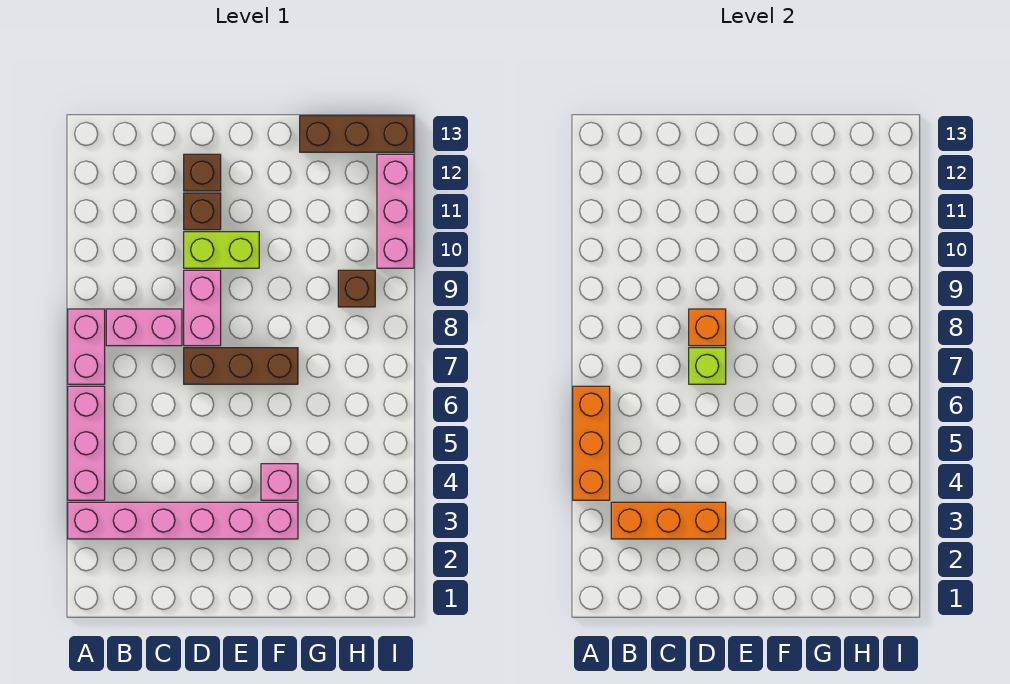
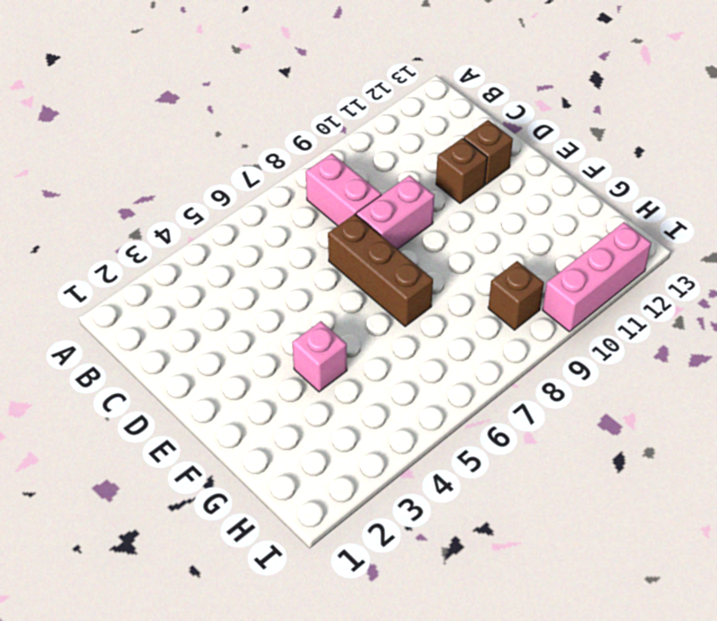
none -> pink 1x6 brick [68,502,298,539]
none -> pink 1x3 brick [68,386,105,500]
none -> pink 1x2 brick [68,309,105,384]

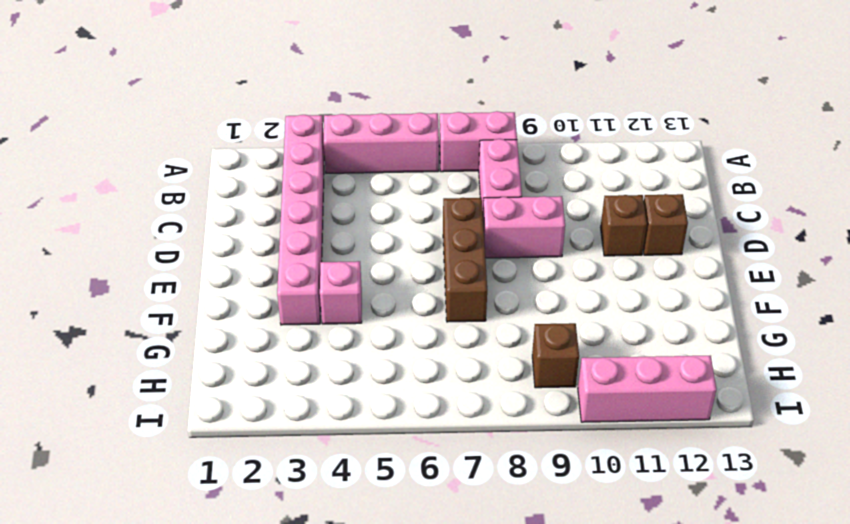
none -> lime 1x2 brick [184,232,259,268]
none -> brown 1x3 brick [300,116,414,152]
none -> orange 1x3 brick [573,386,610,500]

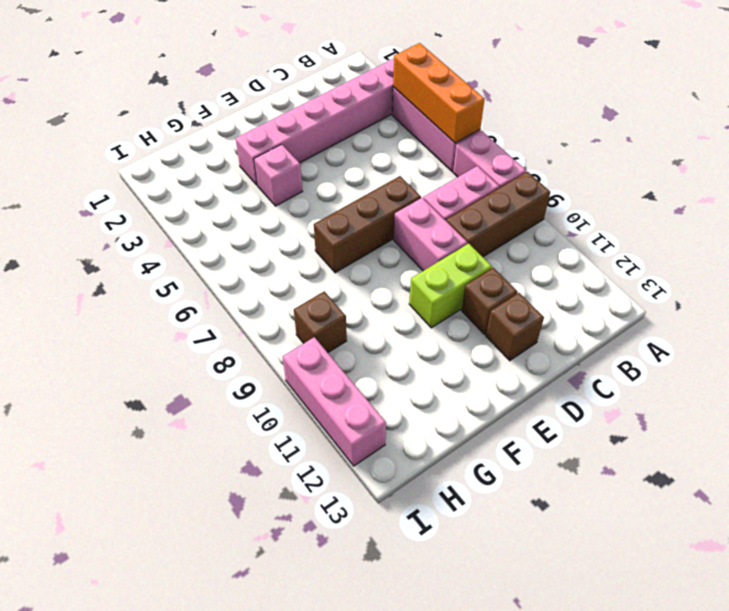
brown 1x3 brick [446,172,550,257] -> brown 1x3 brick moved to [300,116,414,152]
none -> orange 1x3 brick [611,502,726,539]
none -> lime 1x1 brick [689,348,726,384]
none -> orange 1x1 brick [689,309,726,346]

